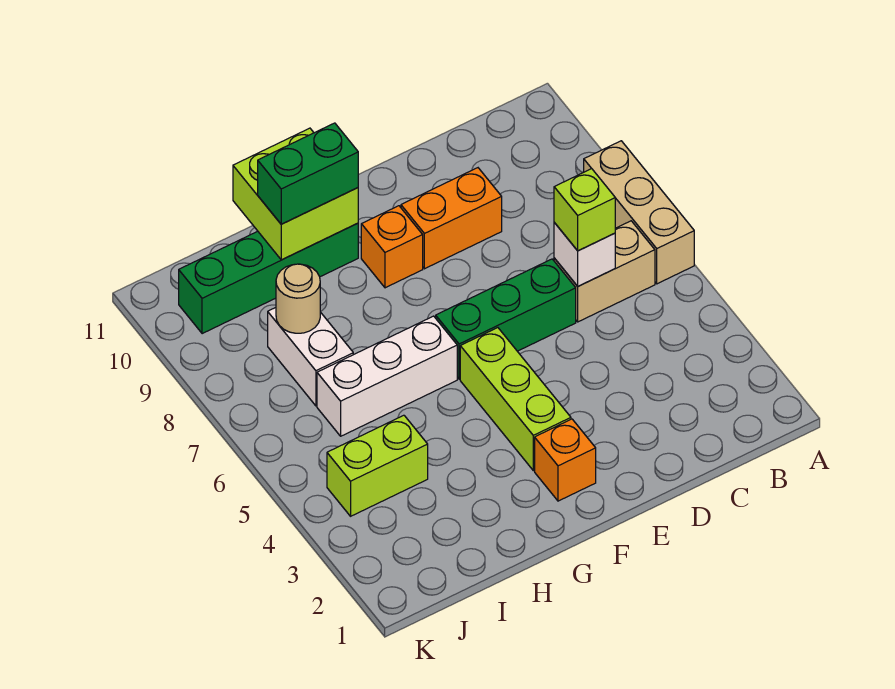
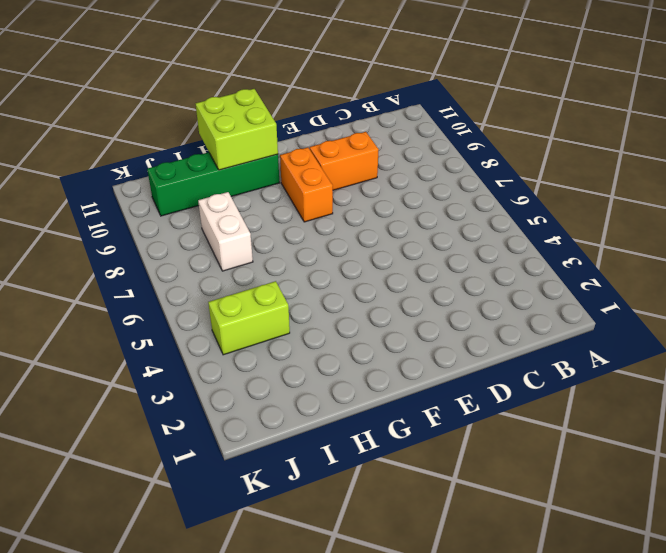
orange 1x2 brick [280,147,333,222] -> orange 1x1 brick [361,206,423,288]
none -> tan 1x3 brick [584,141,694,284]
none -> tan 1x2 brick [554,221,655,322]
none -> green 1x3 brick [436,259,576,379]

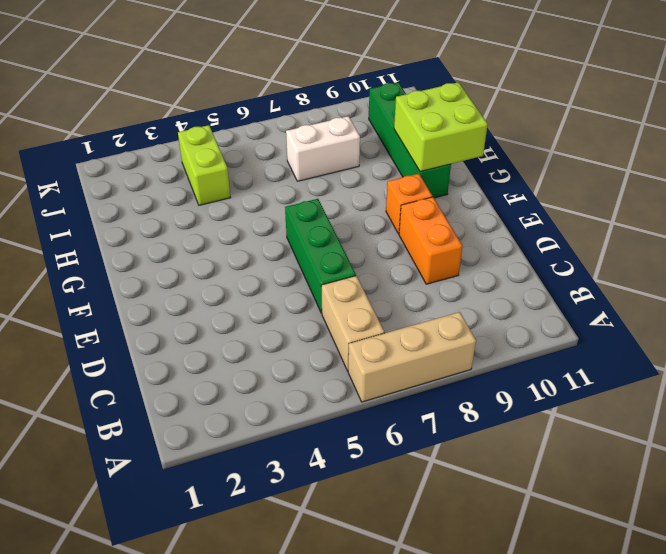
none -> orange 1x1 brick [535,419,596,501]
none -> lime 1x3 brick [460,328,571,471]
none -> white 1x3 brick [317,316,457,436]

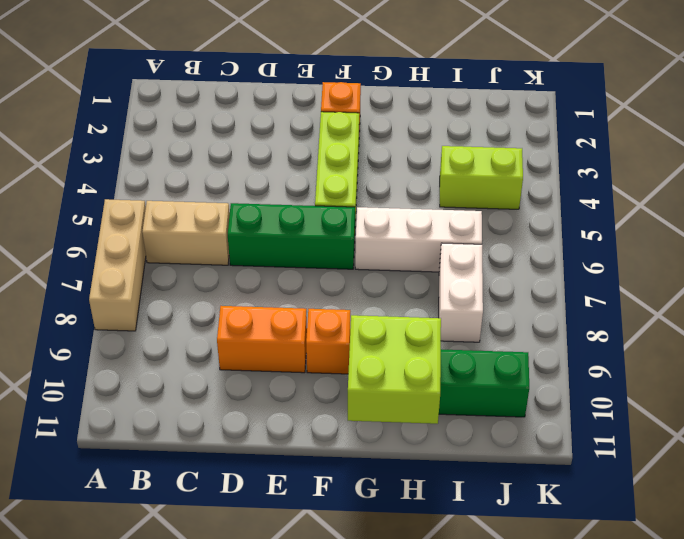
none -> white 1x1 brick [554,223,615,286]
none -> tan 1x1 round brick [276,264,320,333]
none -> lime 1x1 brick [554,169,615,251]

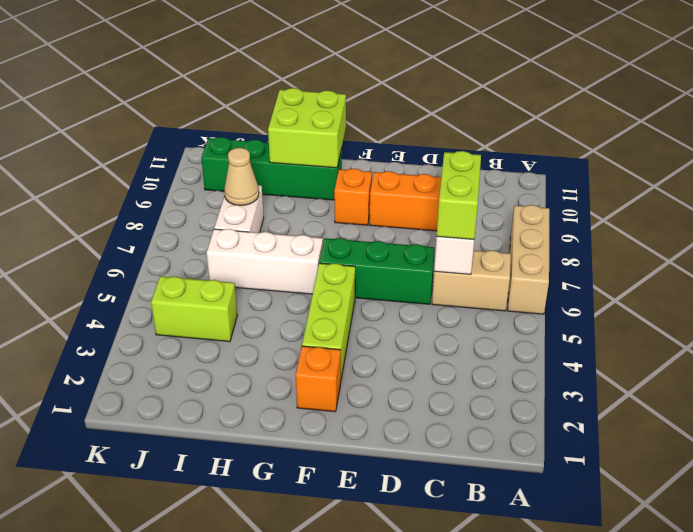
lime 1x2 brick [437,151,481,239] -> lime 1x1 brick [554,169,615,251]
tan 1x1 cone [224,148,259,205] -> tan 1x1 round brick [276,264,320,333]
none -> green 1x2 brick [258,123,358,224]

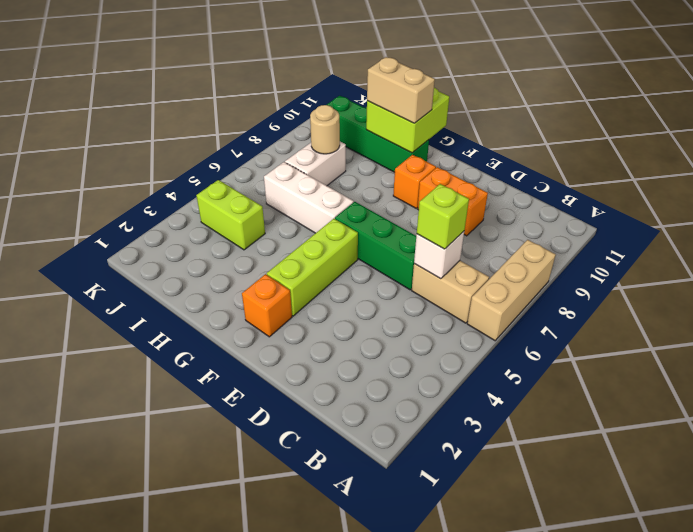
tan 1x2 brick [367,57,435,123] -> green 1x2 brick [258,123,358,224]

